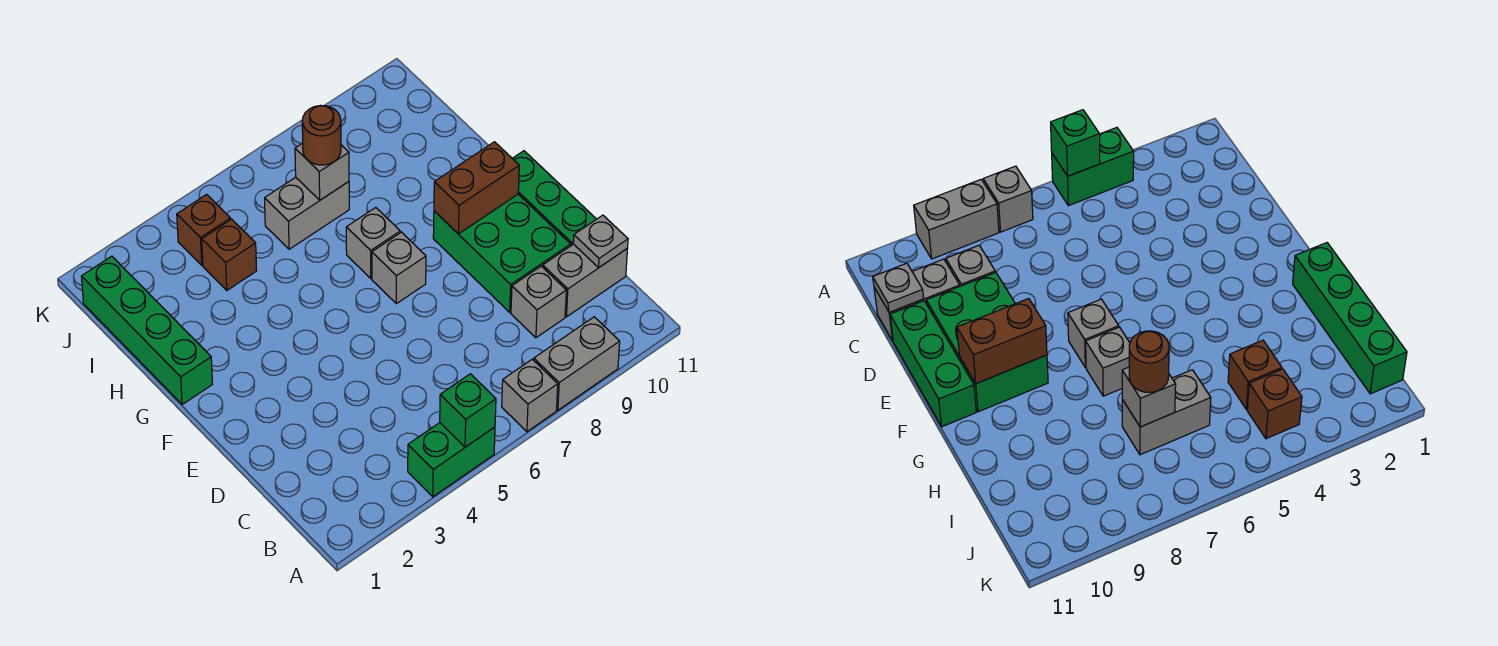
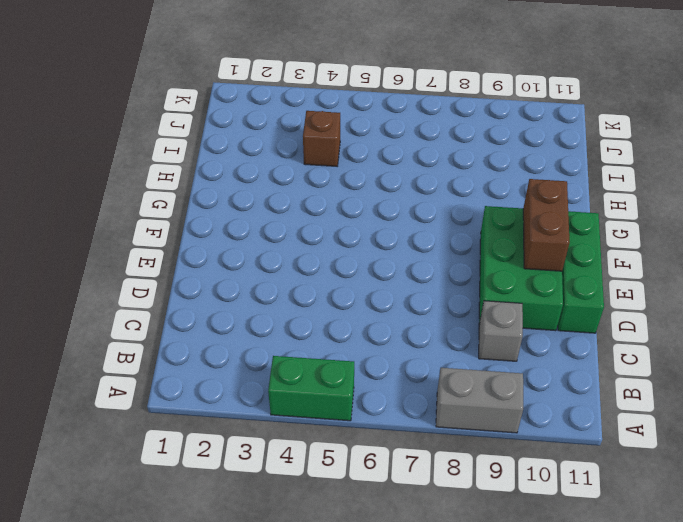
brown 1x2 brick [523,179,570,271] -> brown 1x2 brick turned to [434,142,519,234]
none -> grey 1x1 brick [502,359,558,432]
none -> grey 1x2 brick [543,244,627,317]
none -> grey 1x1 brick [372,232,426,304]

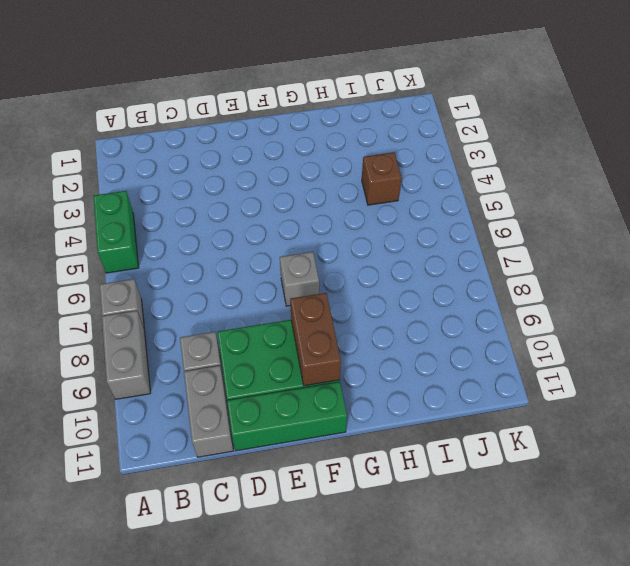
none -> green 1x4 brick [81,256,212,405]
none -> grey 1x1 brick [346,208,400,278]
none -> grey 1x2 brick [265,177,349,249]

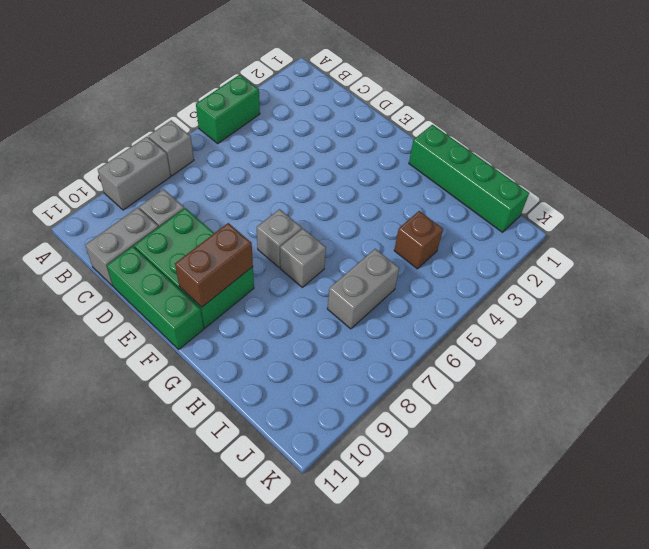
none -> brown 1x1 brick [177,195,231,265]
none -> green 1x1 brick [440,374,496,447]
none -> grey 1x1 plate [573,215,628,268]

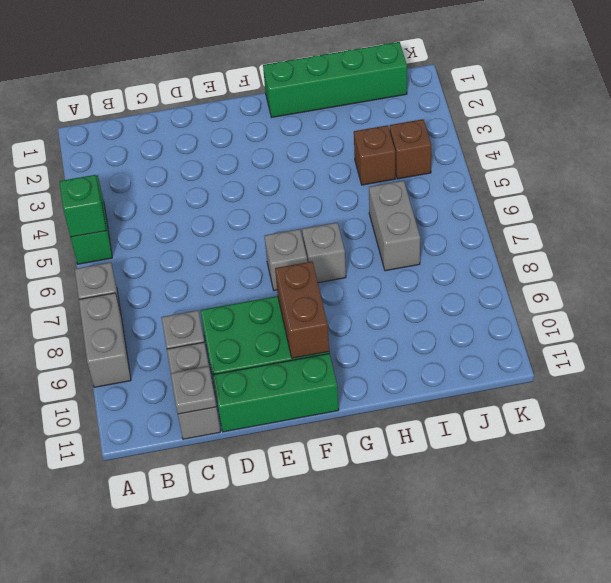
none -> grey 1x1 brick [295,143,349,200]
none -> brown 1x1 round brick [302,105,341,165]

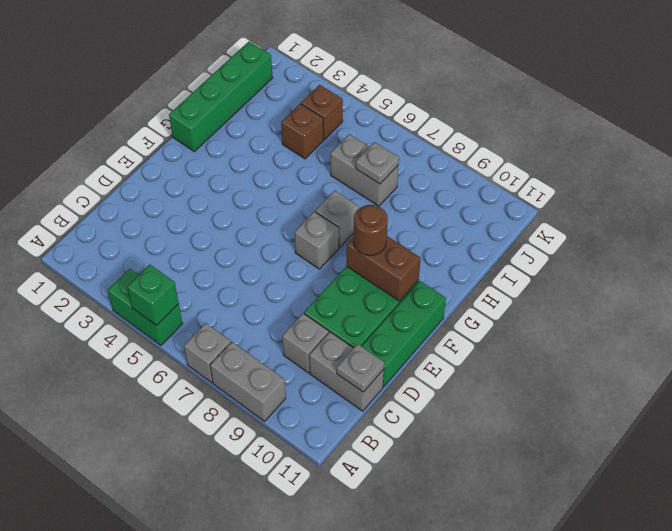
brown 1x1 round brick [354,205,388,256] -> brown 1x1 round brick moved to [302,105,341,165]
grey 1x1 plate [356,142,399,184] -> grey 1x1 brick [295,143,349,200]

